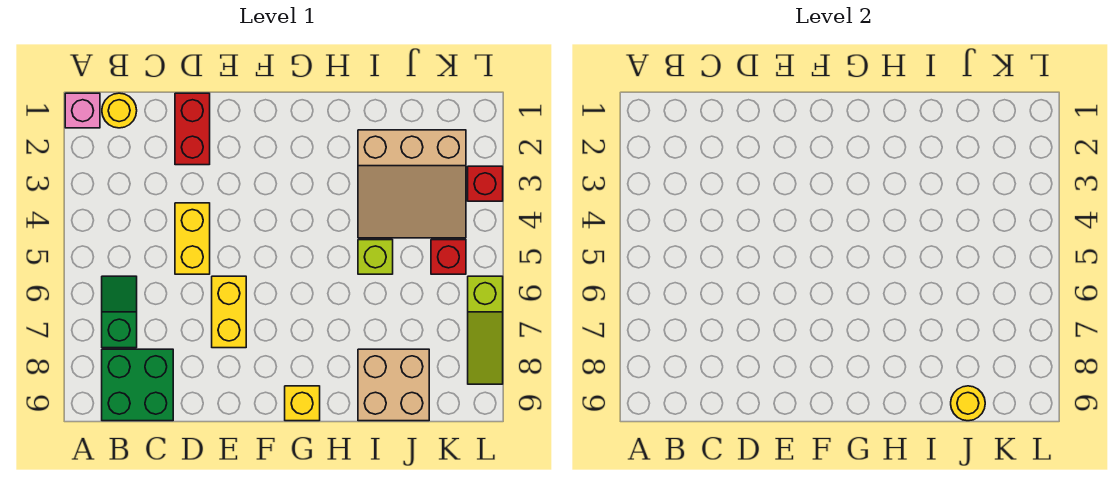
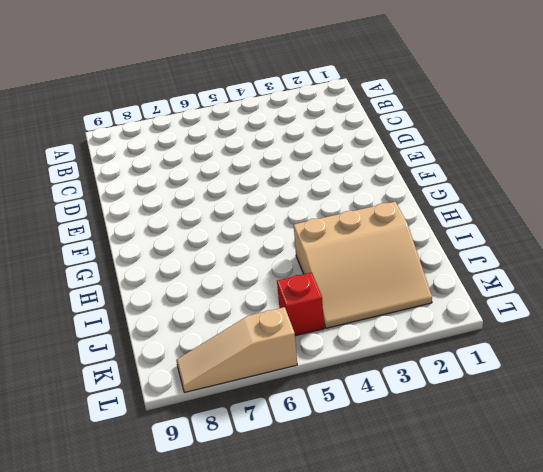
tan 3x3 slope [294,202,432,328] -> tan 3x3 slope turned to [358,130,466,238]
tan 1x3 slope [176,307,297,392] -> lime 1x3 slope [468,276,503,384]
none -> pink 1x1 brick [65,93,100,128]
none -> yellow 1x1 round brick [102,93,137,128]
none -> green 1x2 slope [102,276,137,348]

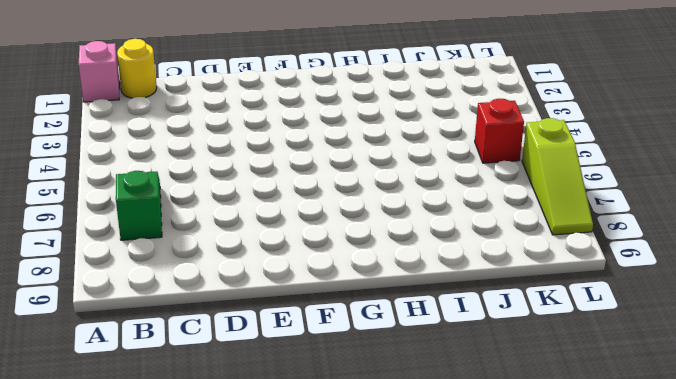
none -> green 2x2 brick [102,349,173,421]
none -> red 1x2 brick [175,93,210,165]
none -> yellow 1x2 brick [175,203,210,274]

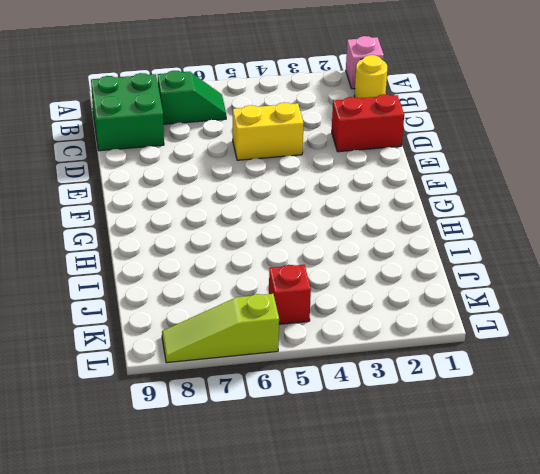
none -> yellow 1x2 brick [212,276,246,348]
none -> yellow 1x1 brick [285,386,320,421]
none -> tan 3x3 slope [358,130,466,238]

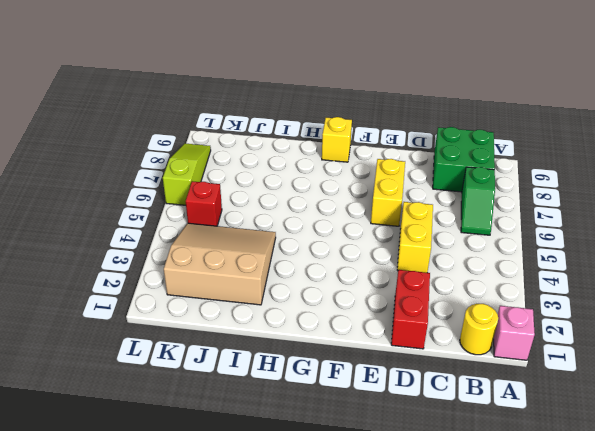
none -> lime 1x1 brick [358,240,393,274]
none -> tan 2x2 brick [358,349,429,421]
none -> red 1x1 brick [468,166,503,201]

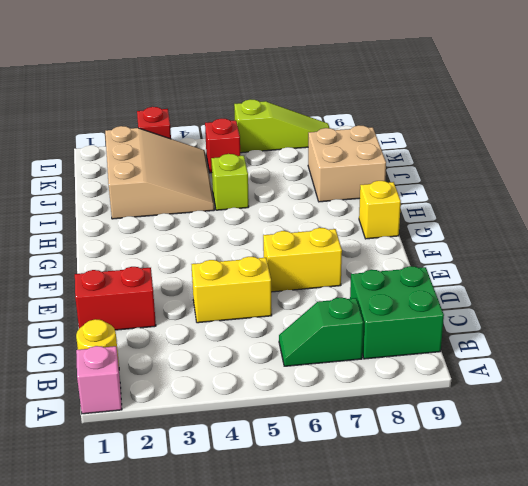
none -> yellow 1x1 round brick [951,386,985,421]

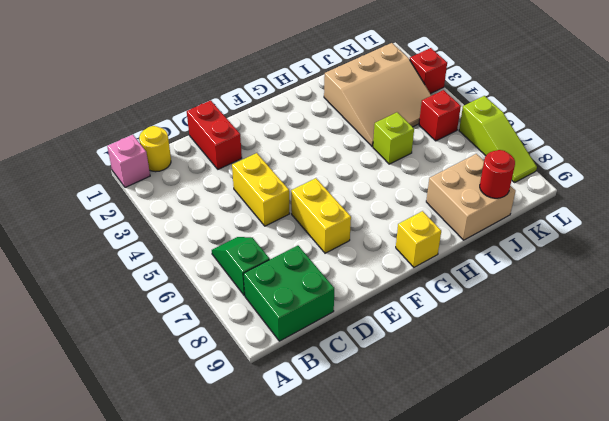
red 1x1 round brick [480,150,515,198] -> yellow 1x1 round brick [951,386,985,421]

